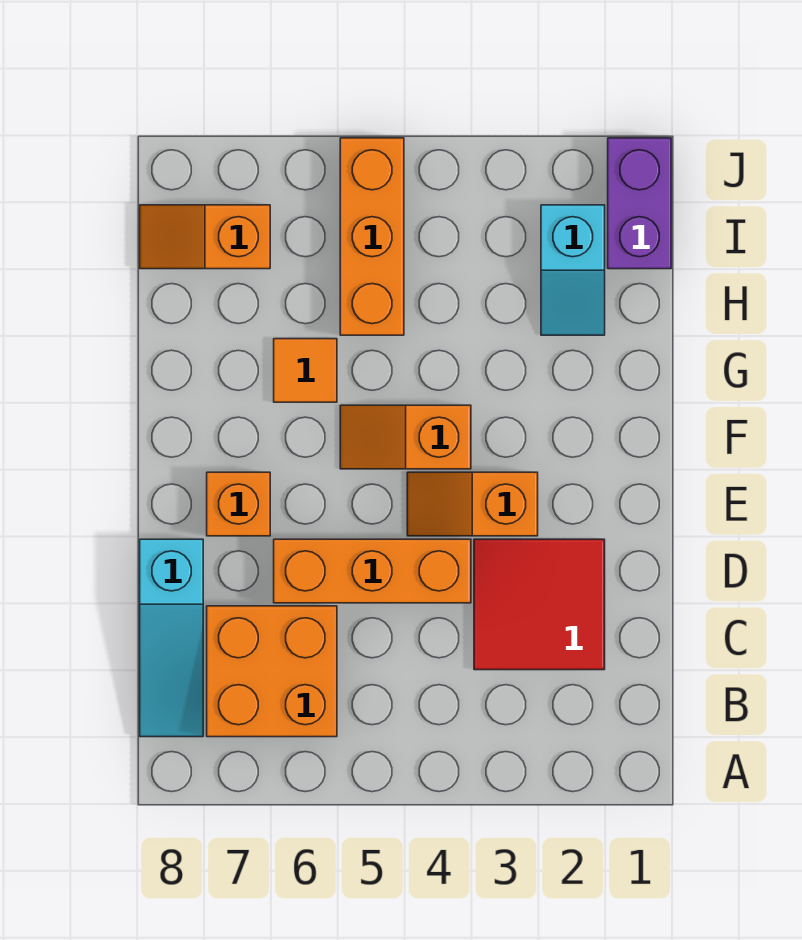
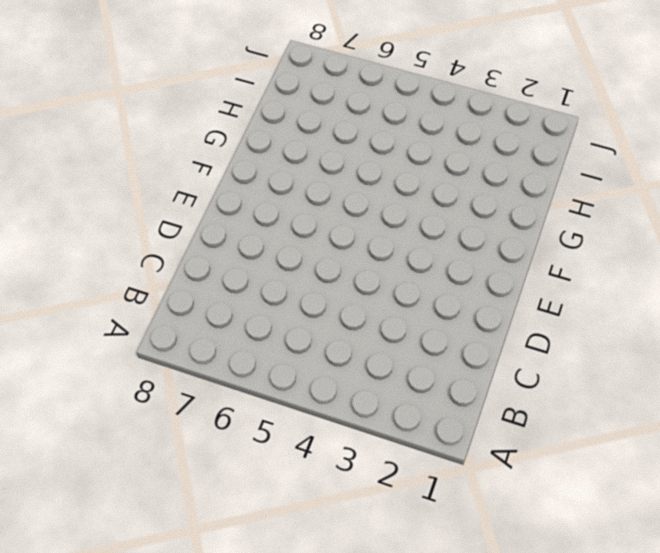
none -> orange 2x2 brick [207,606,337,737]
none -> cyan 1x3 slope [140,539,203,737]
none -> red 2x2 tile [474,539,605,670]

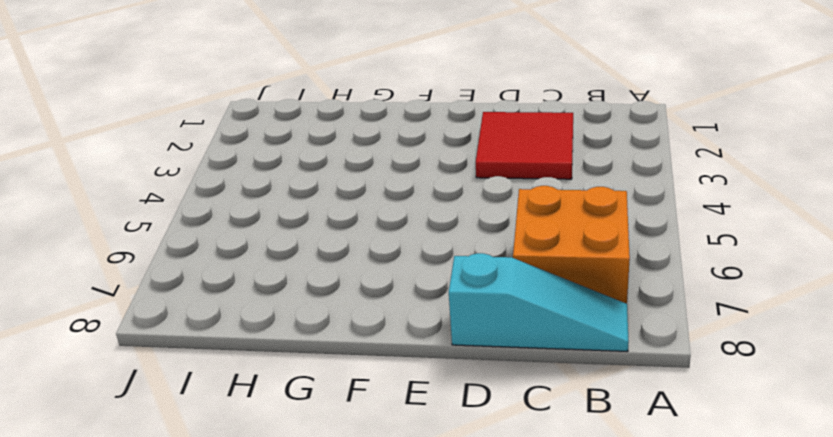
none -> orange 1x3 brick [274,539,471,603]
none -> orange 1x2 slope [407,472,538,536]
none -> orange 1x1 brick [207,472,270,536]

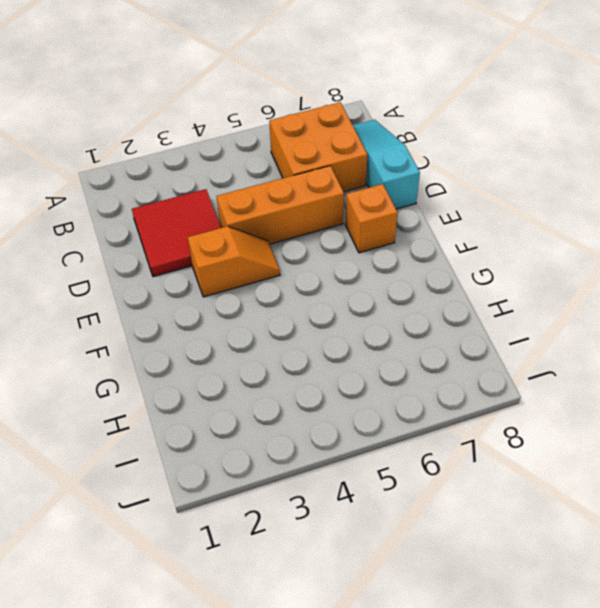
none -> orange 1x2 slope [340,405,471,469]
none -> orange 1x1 tile [274,339,337,402]
none -> cyan 1x2 slope [541,205,605,335]

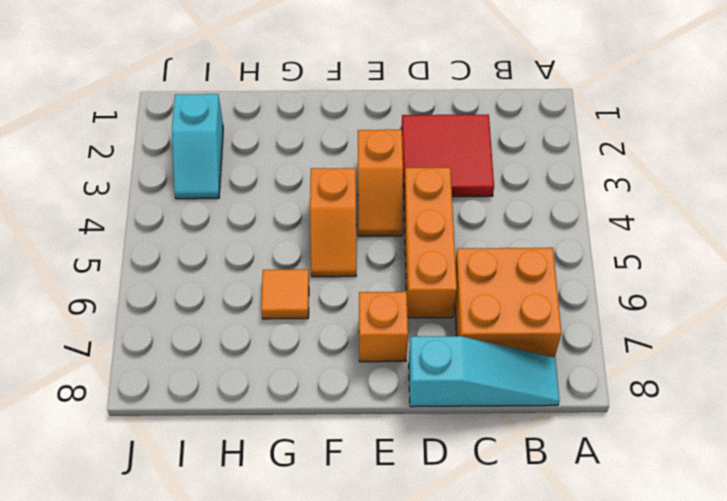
cyan 1x2 slope [172,94,223,199] -> cyan 1x2 slope turned to [541,205,605,335]
none -> orange 1x3 brick [340,138,404,335]
none -> purple 1x2 brick [608,138,671,269]
none -> orange 1x2 slope [140,205,270,269]

